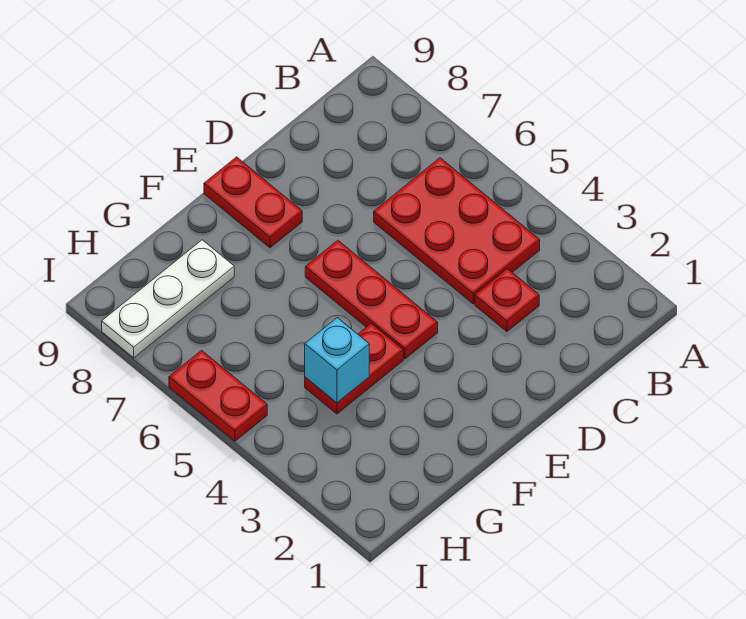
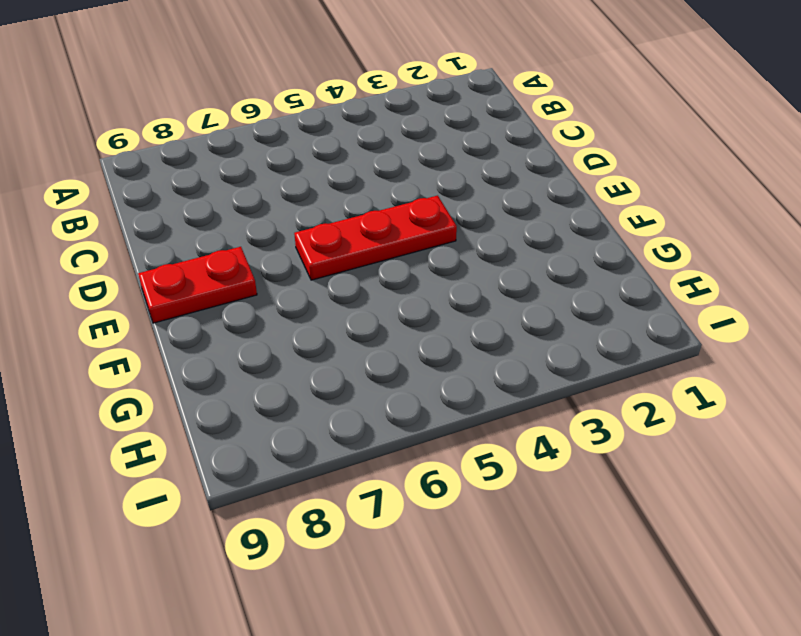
none -> red 2x3 plate [374,158,540,304]
none -> red 1x1 plate [475,269,539,331]

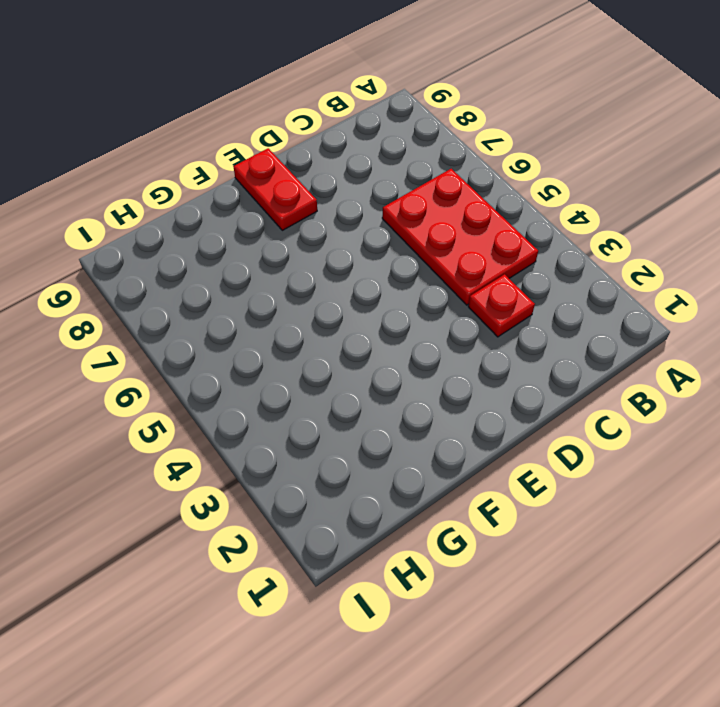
none -> red 1x3 plate [305,240,438,359]
none -> red 1x2 plate [305,323,403,414]

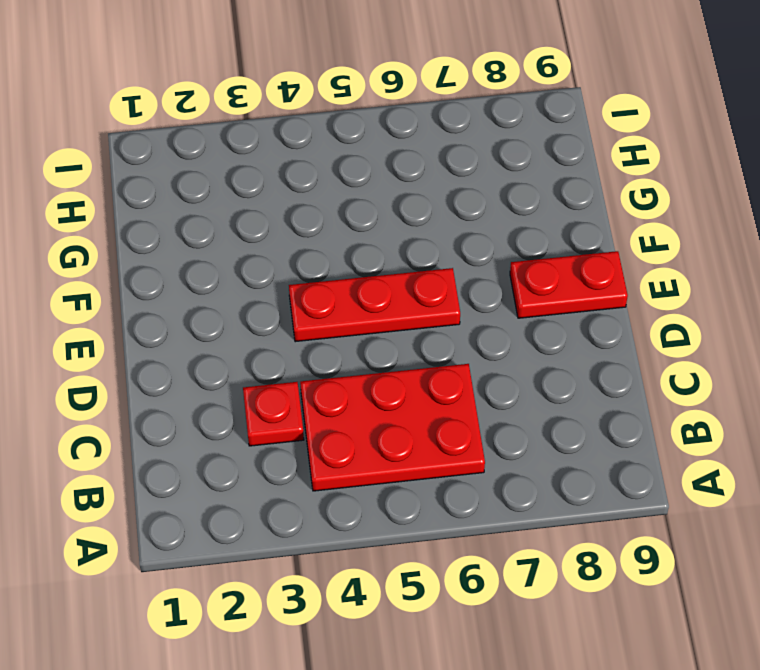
none -> red 1x2 plate [305,323,403,414]
none -> white 1x3 plate [102,240,234,358]

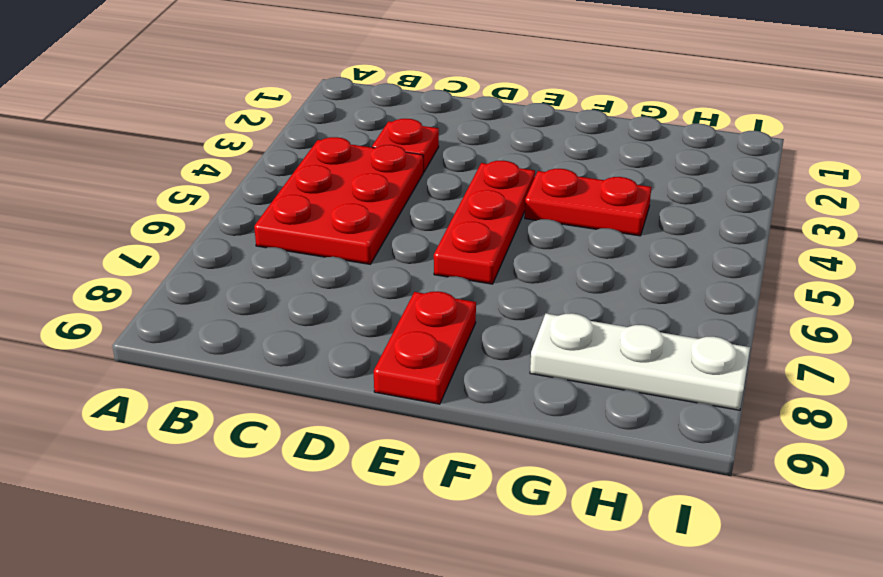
none -> red 1x2 plate [169,350,267,441]
none -> cyan 1x1 brick [305,318,369,403]

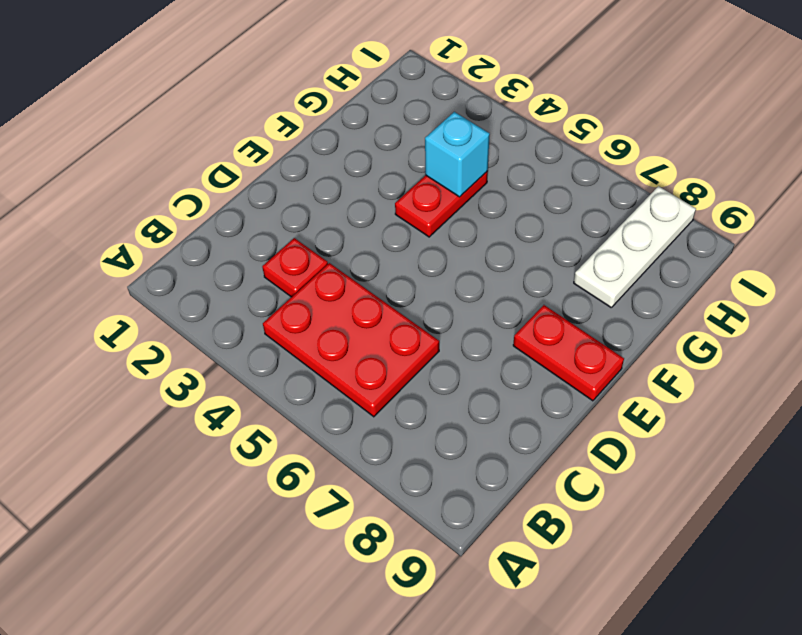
none -> red 1x3 plate [305,240,438,359]
none -> red 1x2 plate [169,350,267,441]

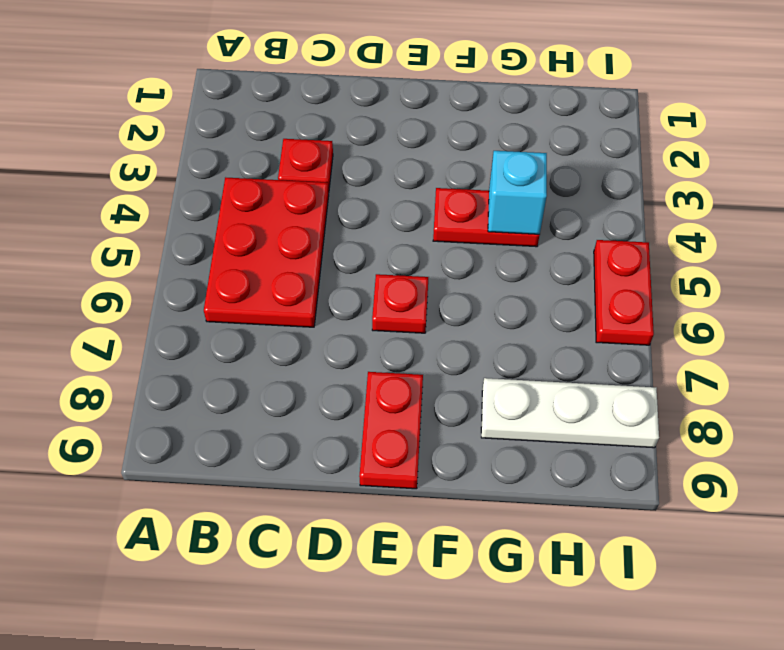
red 1x1 plate [372,274,428,333] -> red 1x3 plate [305,240,438,359]

